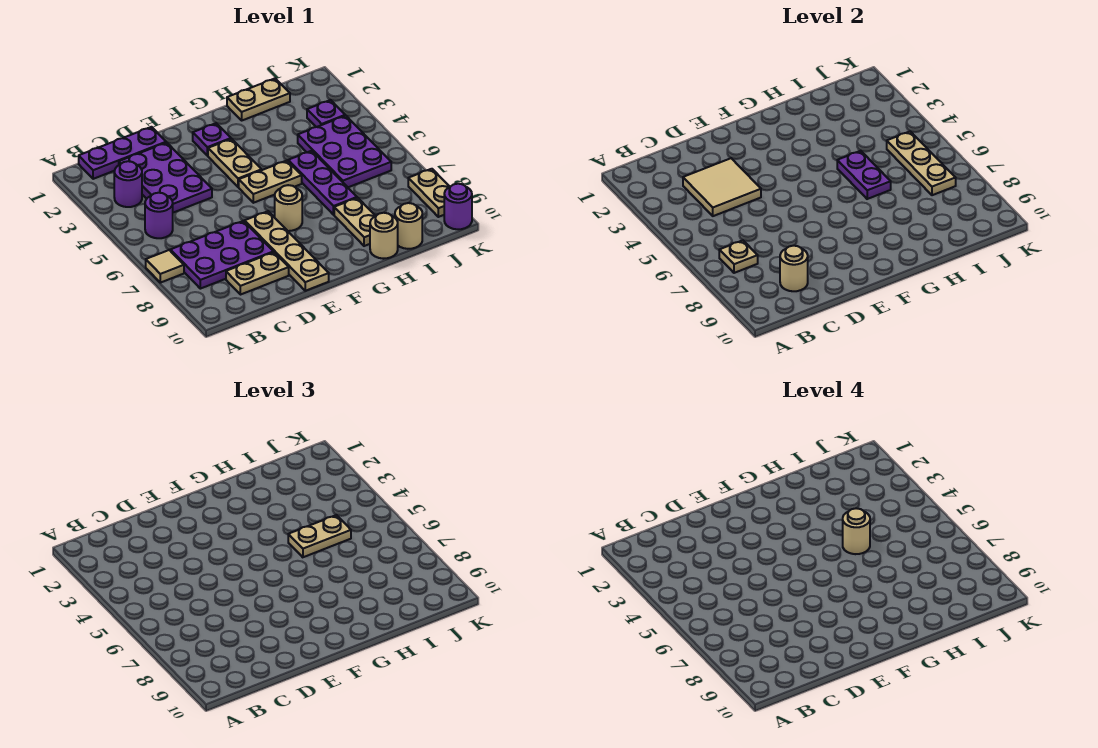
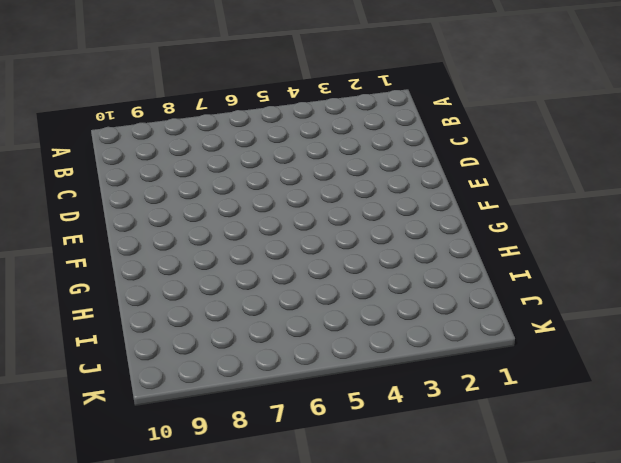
none -> tan 1x1 tile [146,250,184,283]
none -> purple 1x3 plate [79,127,166,179]
none -> purple 1x1 round brick [114,161,142,207]

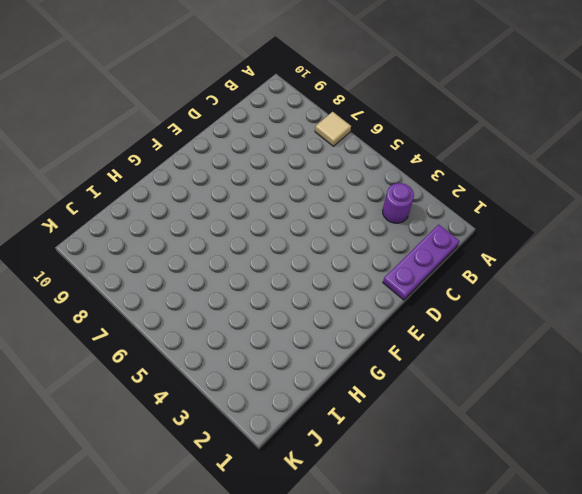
none -> purple 1x1 round brick [145,193,173,238]
none -> purple 2x3 plate [170,221,273,289]
none -> purple 2x3 plate [119,143,212,213]

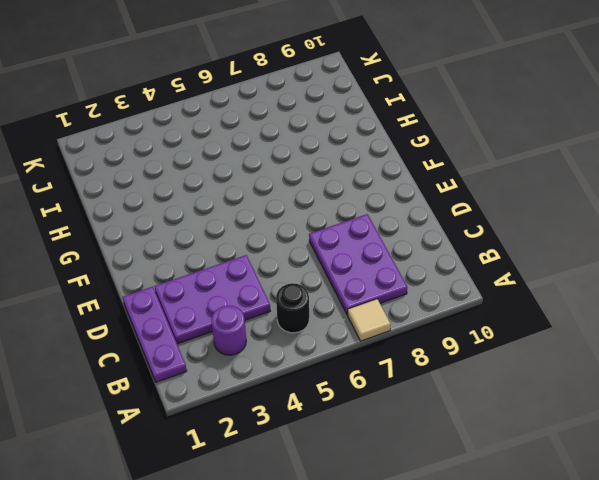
black 1x1 round brick [276,283,309,333] -> purple 1x1 round brick [145,193,173,238]
none -> tan 1x2 plate [226,252,289,295]
none -> tan 1x4 plate [245,211,329,291]
none -> purple 1x1 plate [193,123,231,156]

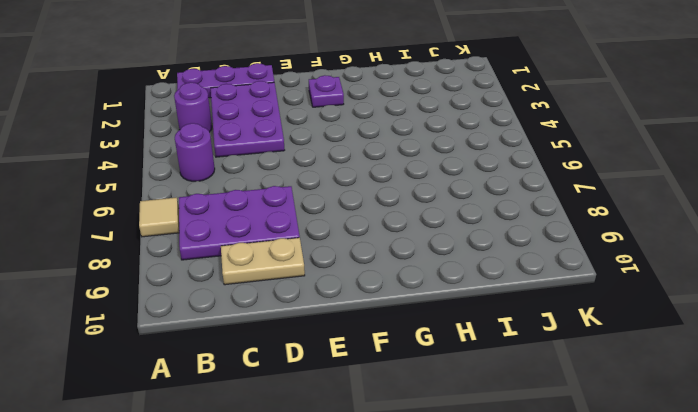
none -> tan 1x4 plate [245,211,329,291]
none -> tan 1x2 plate [208,139,262,187]
none -> tan 1x2 plate [239,161,302,203]

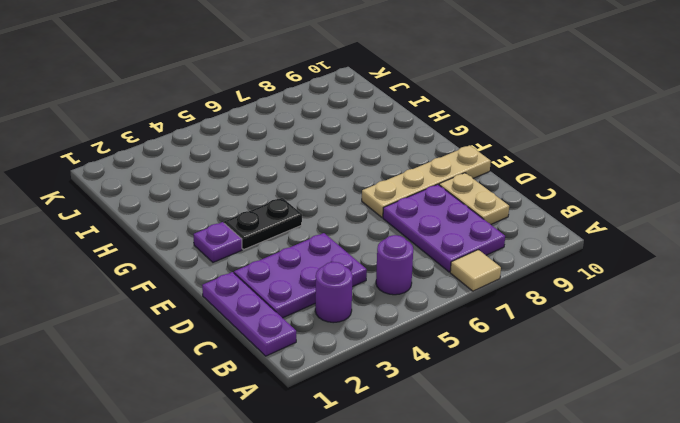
black 1x2 plate [224,198,302,249] -> tan 1x2 plate [208,139,262,187]
none -> tan 1x2 plate [239,161,302,203]
none -> tan 1x1 round brick [275,185,302,231]
none -> tan 1x2 plate [227,79,290,120]

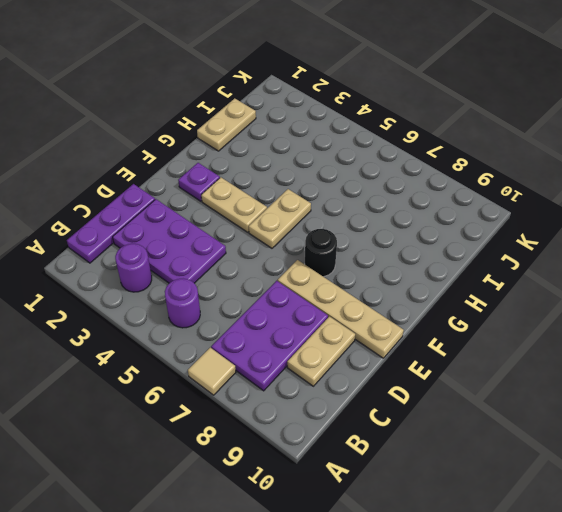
black 1x1 round brick [305,229,337,277] -> tan 1x1 round brick [275,185,302,231]
none -> purple 1x3 plate [288,151,357,215]
none -> tan 1x2 plate [334,198,375,246]
none -> tan 1x1 round brick [370,213,398,259]

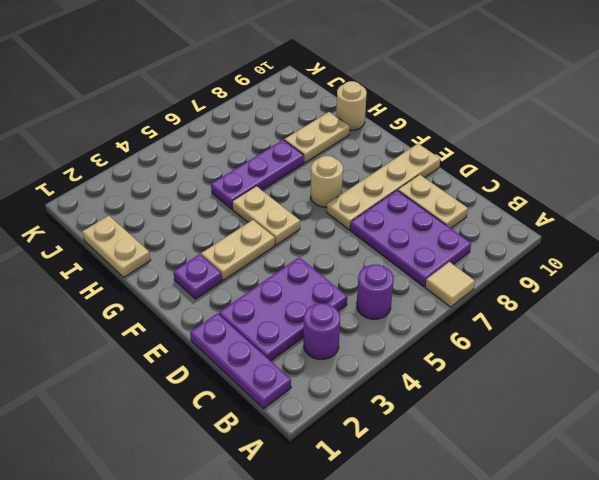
none -> purple 2x3 plate [298,116,391,187]
none -> tan 1x1 round brick [395,203,422,249]
none -> purple 1x1 plate [307,100,345,127]

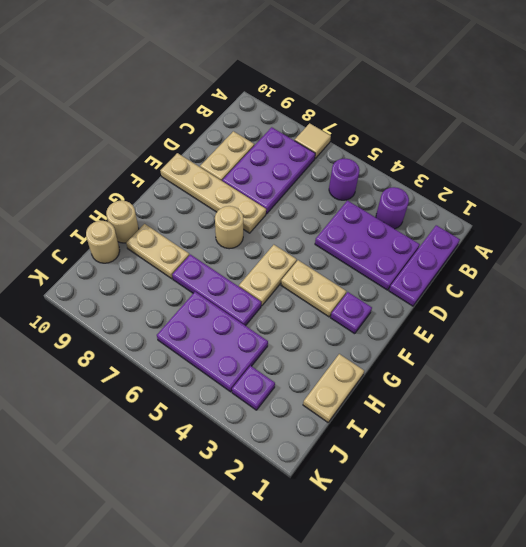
none -> tan 1x2 plate [408,169,450,217]
none -> purple 1x1 round brick [444,184,472,229]
none -> tan 1x1 plate [719,240,758,273]

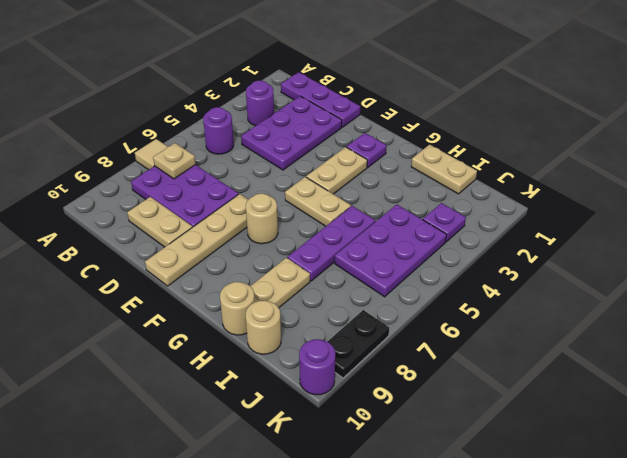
black 1x2 plate [327,310,389,378] -> tan 1x2 plate [408,169,450,217]
none -> tan 2x2 tile [683,158,761,216]
none -> tan 1x1 round brick [780,246,808,291]
none -> purple 1x2 plate [837,151,891,199]

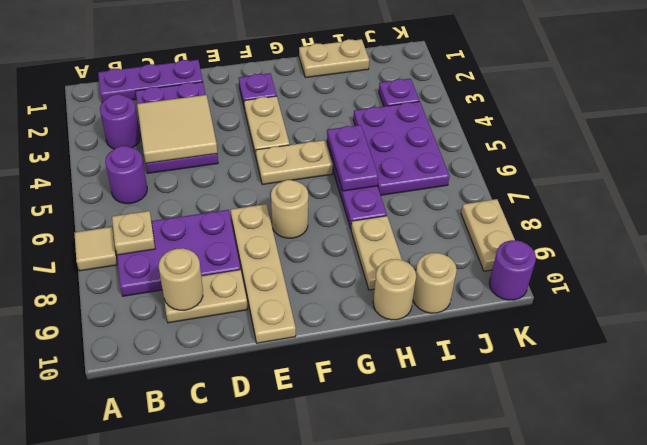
none -> tan 1x3 plate [887,131,956,195]
none -> tan 1x2 plate [288,515,351,557]
none -> tan 1x1 round brick [843,508,870,554]

